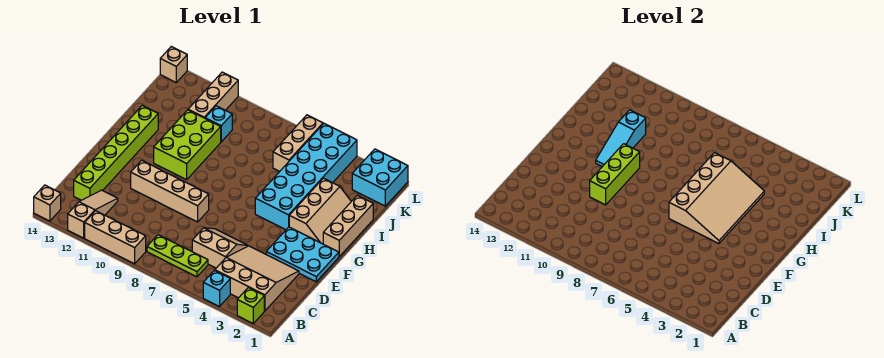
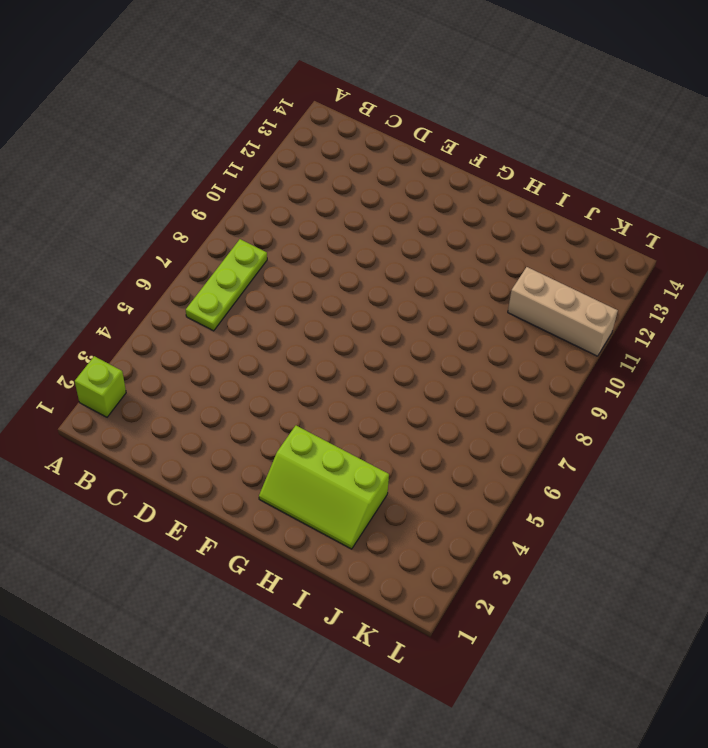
lime 2x3 slope [259,426,389,549] -> tan 2x3 slope [289,178,351,244]
none -> cyan 1x1 brick [203,270,230,307]
none -> tan 1x3 brick [85,211,146,264]
none -> tan 1x3 slope [68,190,118,238]

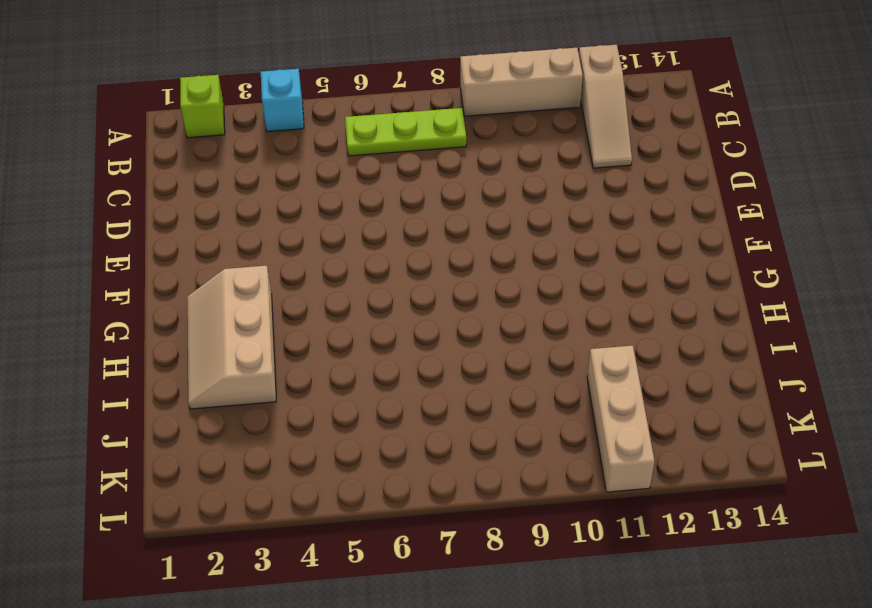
none -> tan 1x1 brick [34,185,61,221]
none -> tan 3x3 slope [215,246,299,311]
none -> tan 2x2 slope [192,228,248,268]

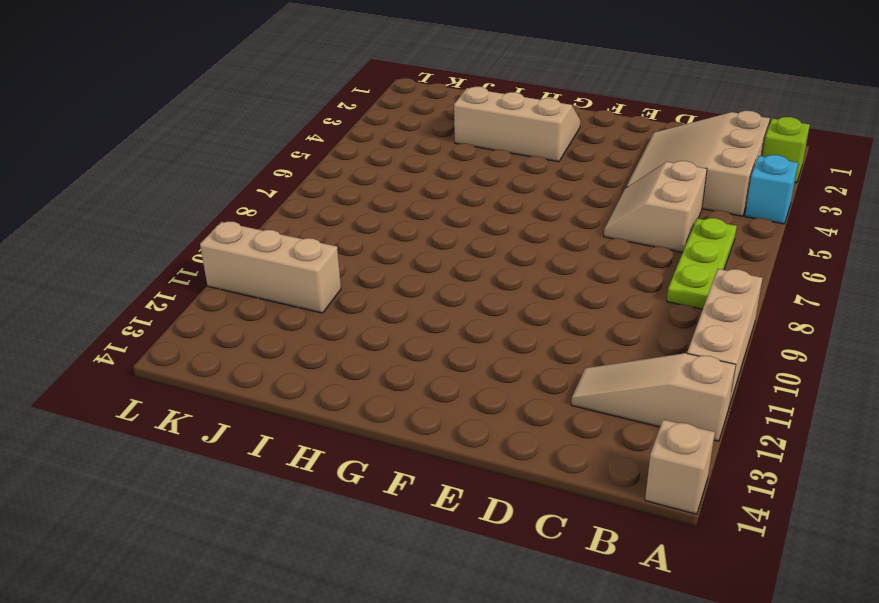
none -> lime 1x6 brick [74,105,158,200]
none -> cyan 2x3 plate [266,227,339,282]
none -> tan 1x4 brick [131,160,209,222]

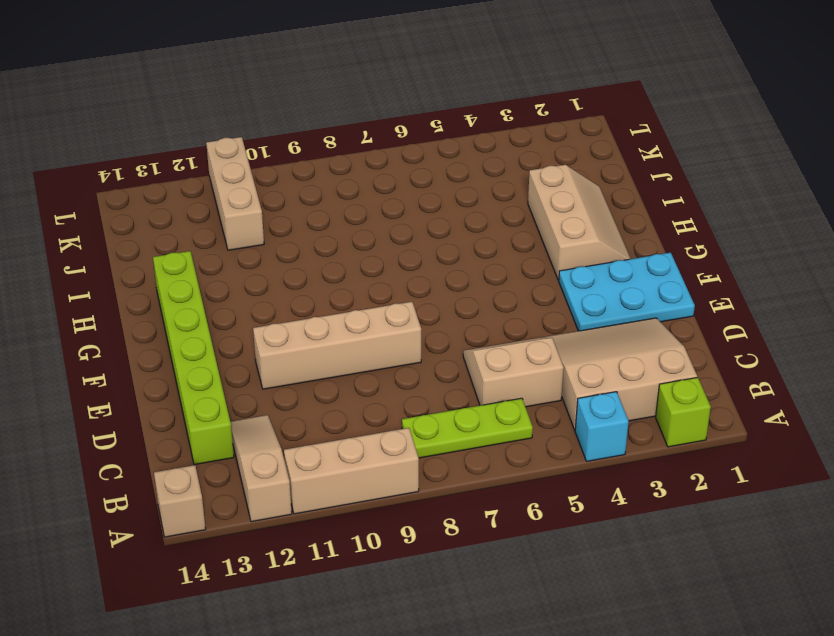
none -> tan 1x3 brick [323,195,373,256]
none -> cyan 2x6 brick [255,124,357,230]
none -> lime 2x3 brick [154,110,221,180]

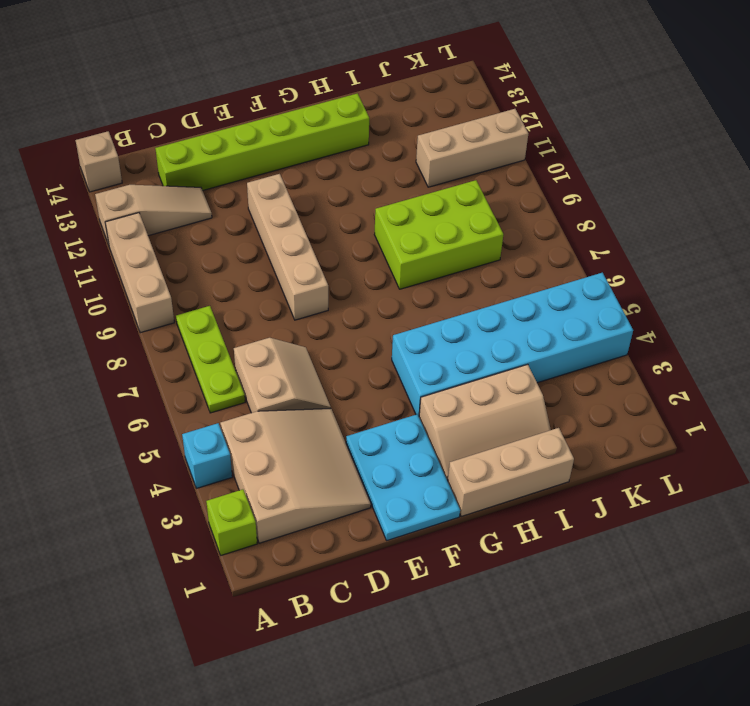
lime 2x3 brick [374,180,503,289] -> lime 2x3 brick moved to [154,110,221,180]
none -> tan 1x3 brick [273,115,323,171]
none -> cyan 1x1 brick [205,106,232,142]
none -> cyan 2x2 brick [352,149,408,206]

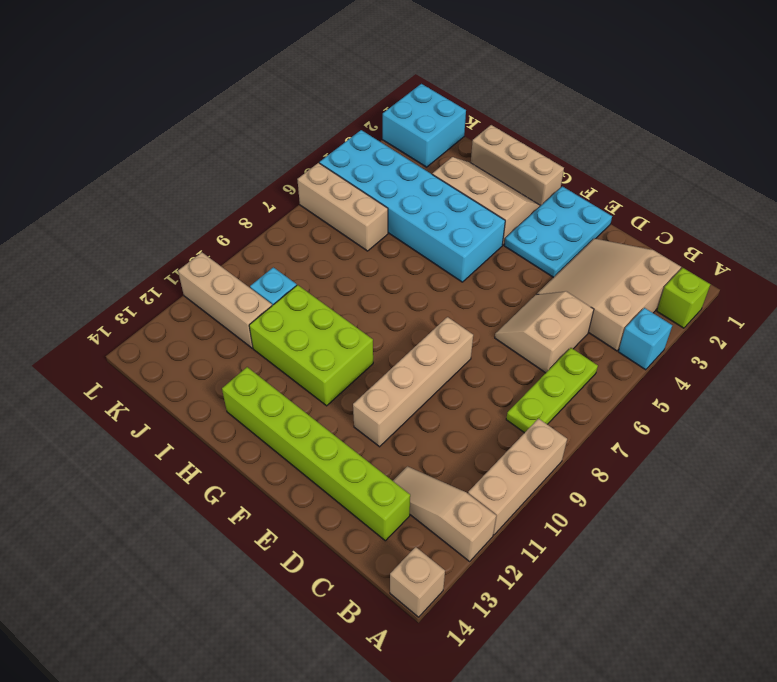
none -> tan 1x1 brick [160,47,187,82]
none -> lime 1x3 brick [590,144,640,205]
none -> tan 3x4 slope [669,153,764,244]

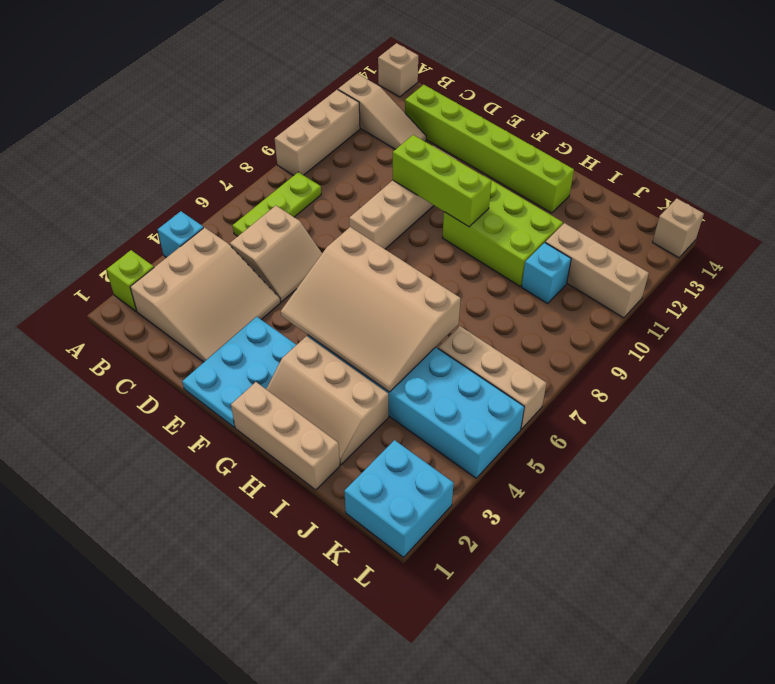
none -> cyan 1x3 slope [596,110,646,167]

